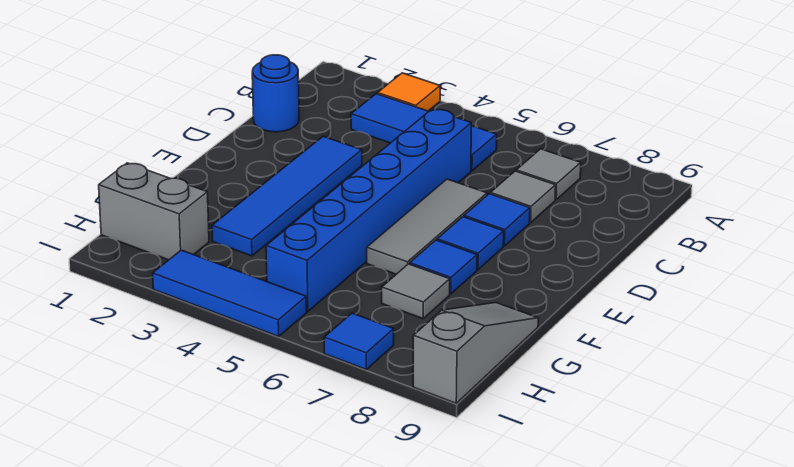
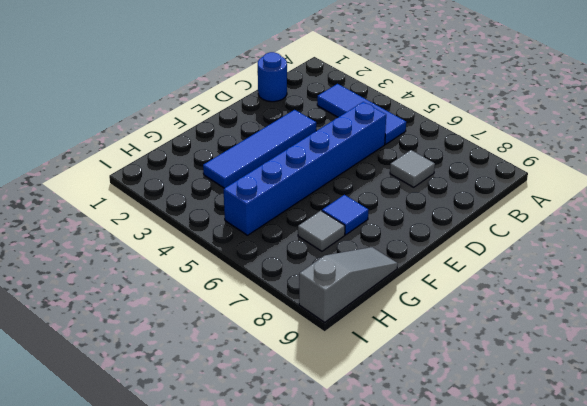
none -> orange 1x1 tile [377,73,440,111]
none -> grey 1x1 tile [516,149,581,200]
none -> grey 1x3 tile [367,179,487,274]

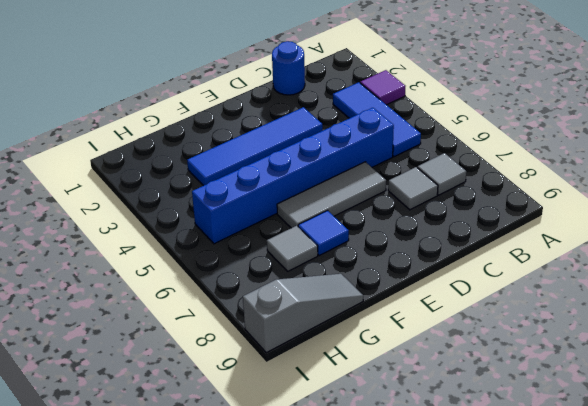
purple 1x1 tile [360,70,405,105] -> orange 1x1 tile [377,73,440,111]
none -> blue 1x1 tile [464,194,530,246]
none -> blue 1x1 tile [437,217,504,270]
none -> grey 1x2 brick [99,163,209,260]

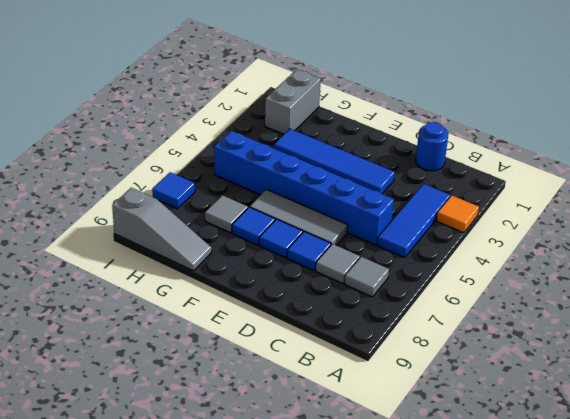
none -> blue 1x3 tile [153,250,307,336]

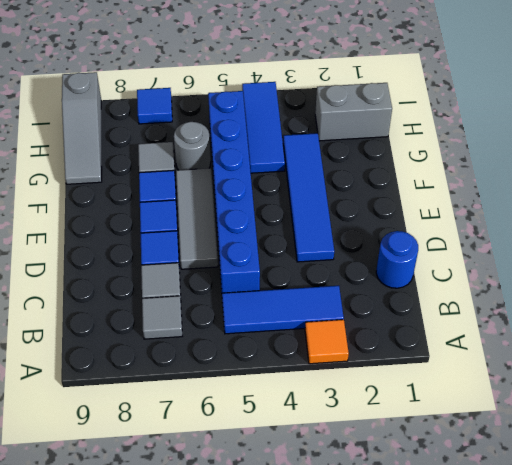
blue 1x3 tile [242,82,285,173] -> blue 1x3 tile turned to [153,250,307,336]
grey 1x1 round brick [174,122,211,170] -> none

